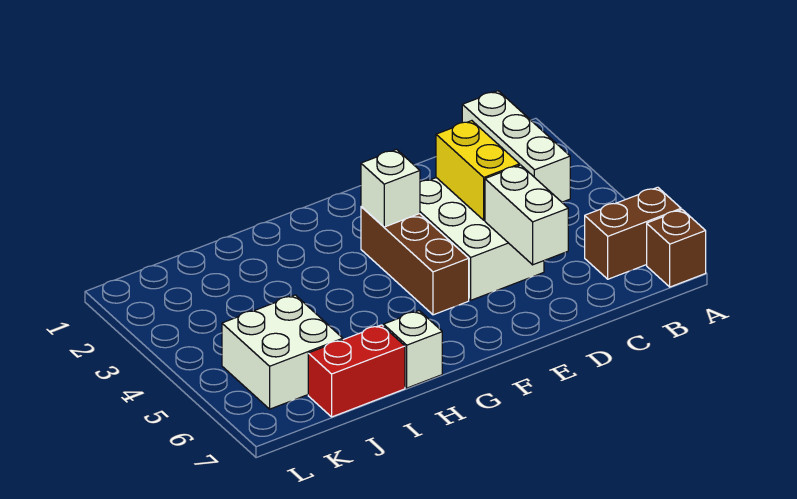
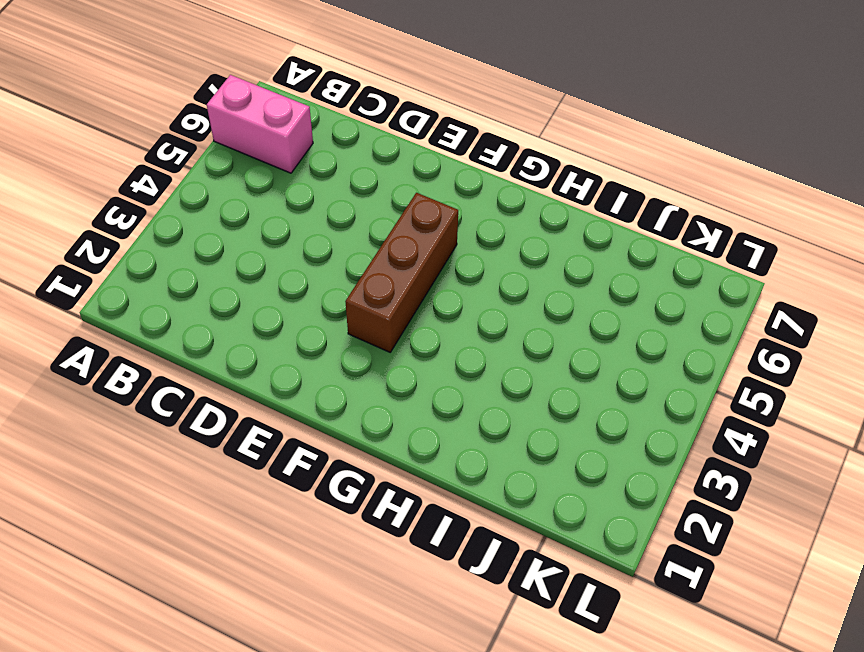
pink 1x2 brick [207,75,313,173] -> brown 1x2 brick [585,187,681,279]
none -> brown 1x1 brick [647,210,706,287]
none -> white 1x3 brick [462,91,570,202]

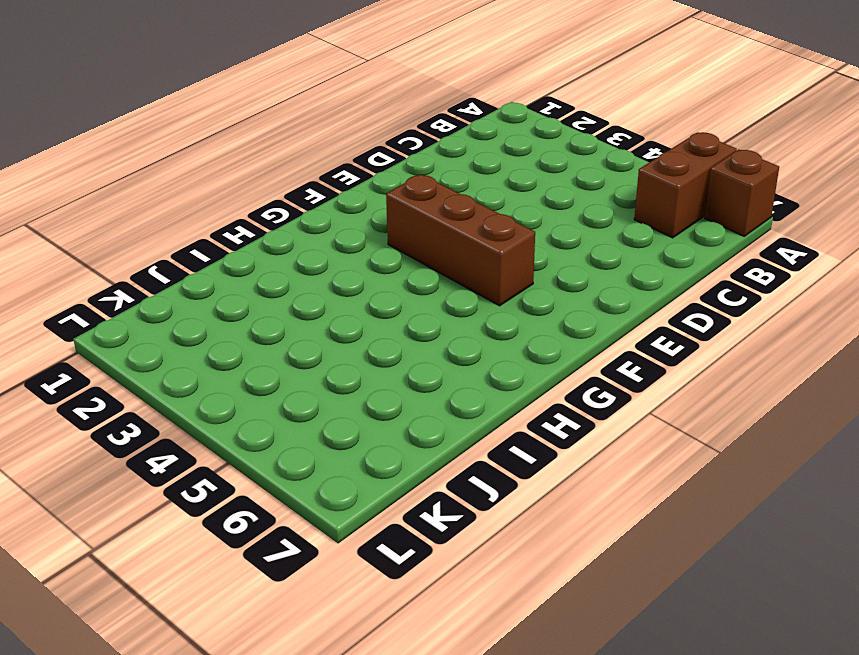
none -> white 1x3 brick [462,91,570,202]
none -> white 2x3 brick [420,178,544,300]

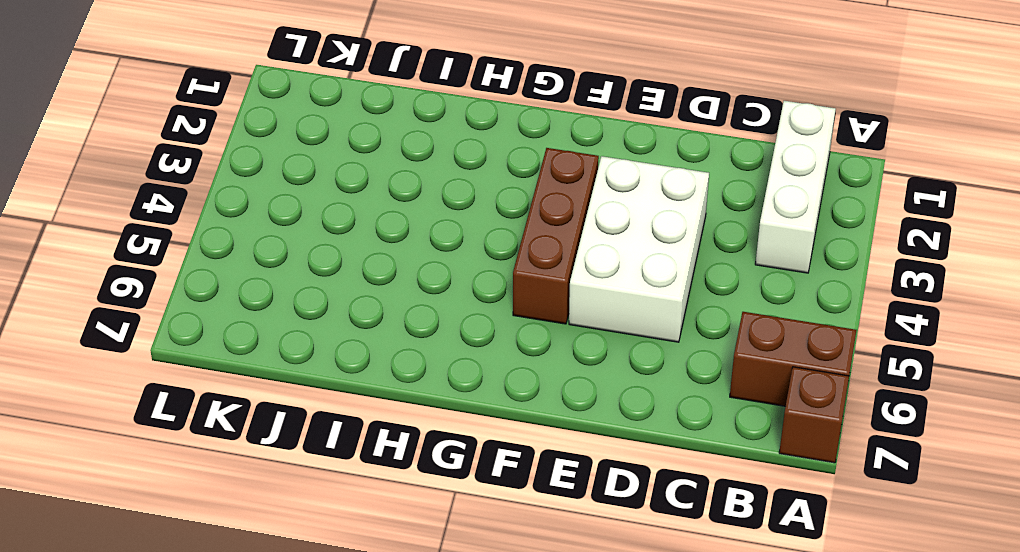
none -> white 1x1 brick [383,311,442,388]
none -> red 1x2 brick [308,325,405,417]

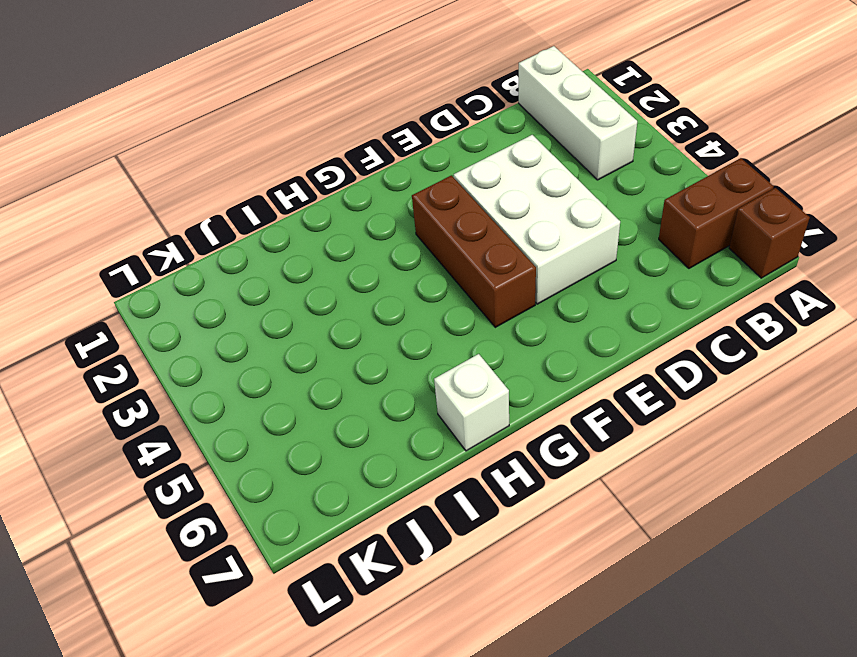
none -> red 1x2 brick [308,325,405,417]
none -> white 2x2 brick [222,295,343,409]

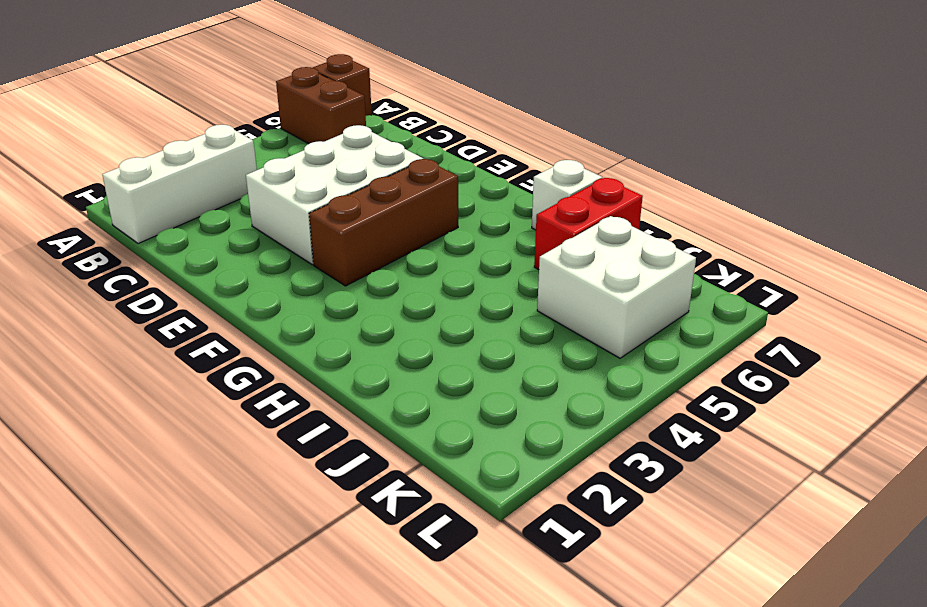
red 1x2 brick [534,178,643,270] -> red 1x2 brick turned to [308,325,405,417]
none -> yellow 1x2 brick [436,121,520,220]
none -> white 1x2 brick [485,165,568,265]

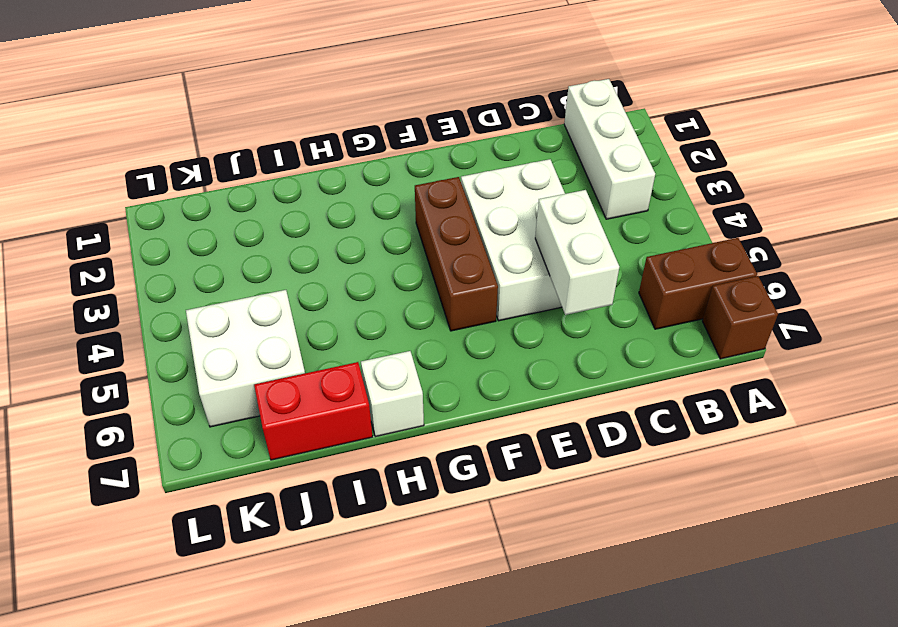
none -> yellow 1x2 brick [436,121,520,220]
none -> white 1x1 brick [361,149,420,227]

